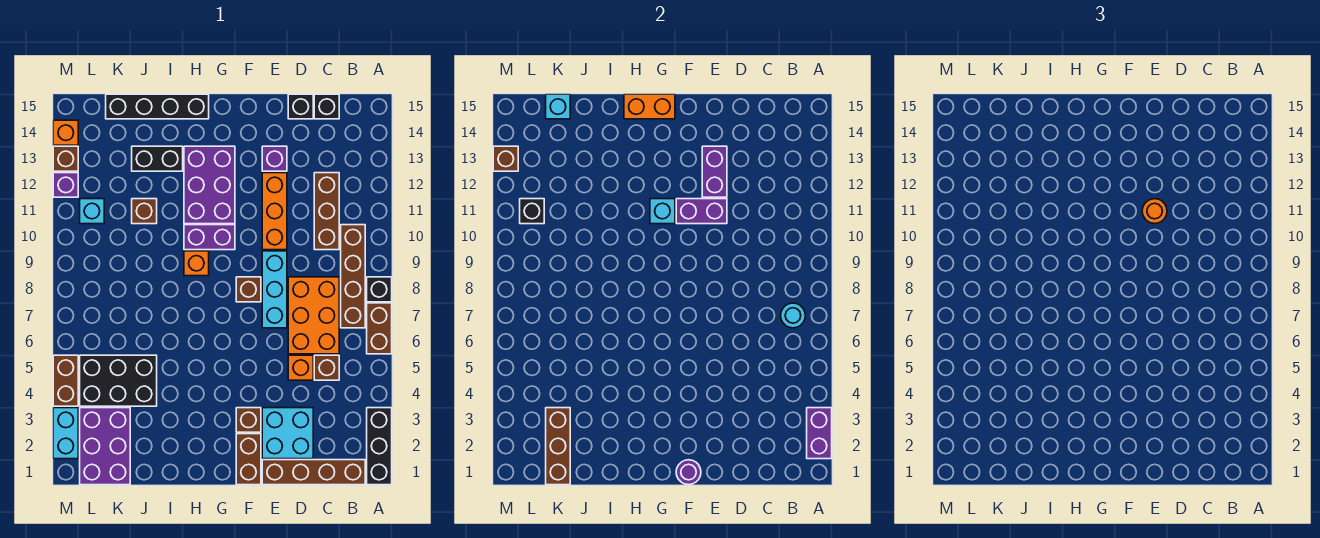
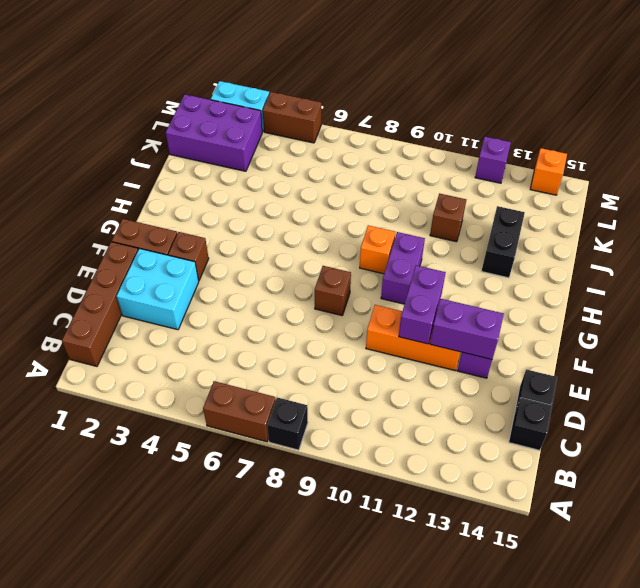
none -> black 1x3 brick [367,408,392,485]
none -> brown 1x4 brick [341,225,365,328]
none -> brown 1x1 brick [314,355,339,380]
none -> orange 2x3 brick [288,277,339,354]

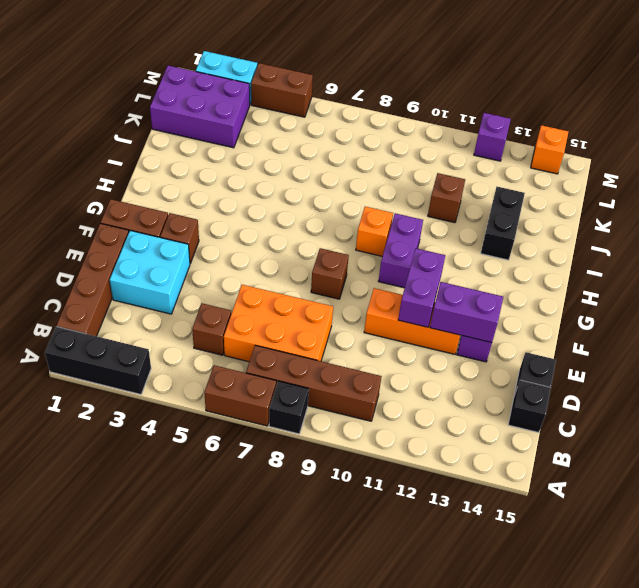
none -> brown 1x3 brick [314,173,339,250]
none -> orange 1x1 brick [288,355,313,380]
none -> cyan 1x3 brick [262,251,287,328]
none -> purple 2x3 brick [184,146,235,224]

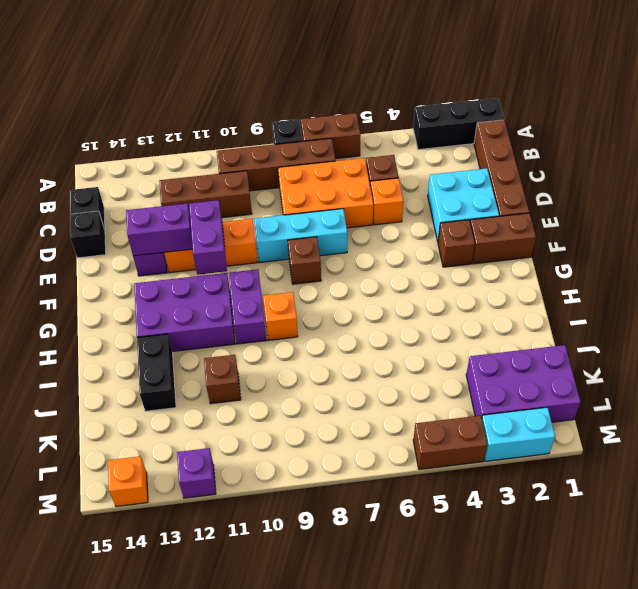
none -> black 1x4 brick [106,94,209,119]
none -> black 2x3 brick [80,355,157,406]
none -> cyan 1x1 brick [80,199,104,224]
none -> brown 1x1 brick [53,146,78,171]

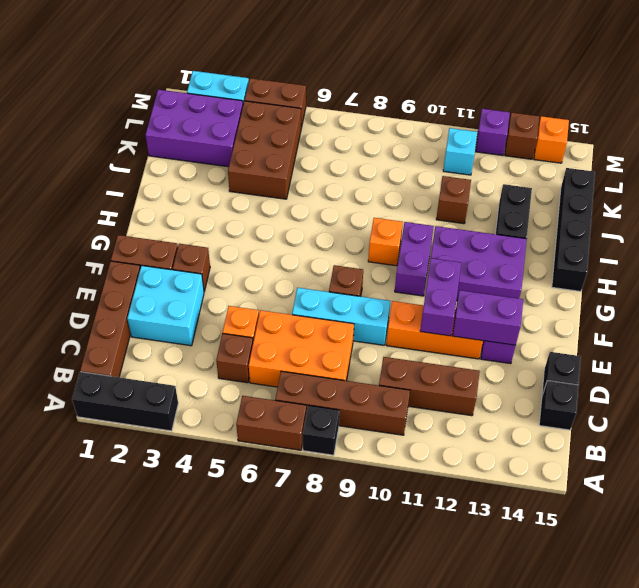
brown 2x3 brick [228,101,301,199] -> black 2x3 brick [80,355,157,406]
none -> purple 1x2 brick [807,408,832,459]
none -> cyan 1x1 round brick [781,303,805,328]
none -> purple 1x1 round brick [676,460,701,485]
none -> cyan 1x1 brick [650,199,675,224]

